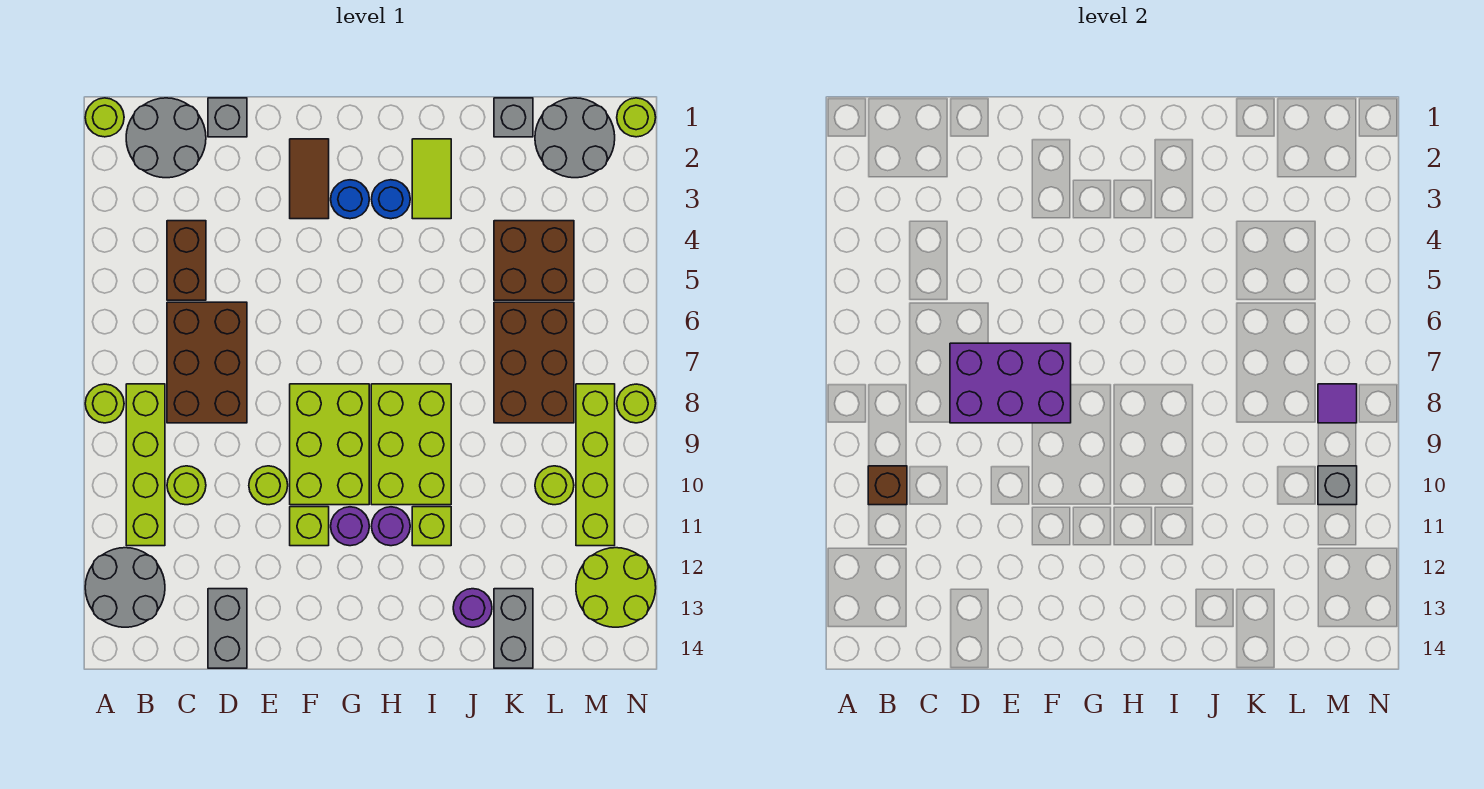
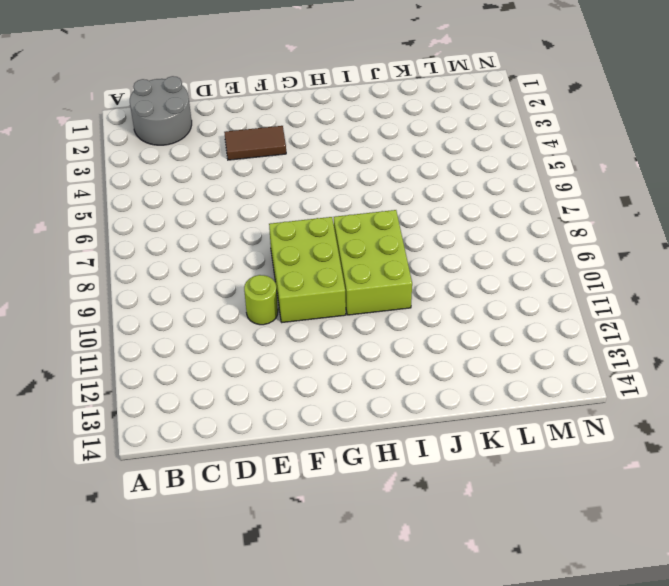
brown 1x2 tile [224,126,286,160] -> brown 1x2 tile turned to [290,139,329,219]
none -> lime 1x1 round brick [85,98,124,137]
none -> lime 1x1 round brick [85,384,124,423]
none -> grey 2x2 round brick [85,548,165,627]
none -> lime 1x4 brick [126,384,165,546]

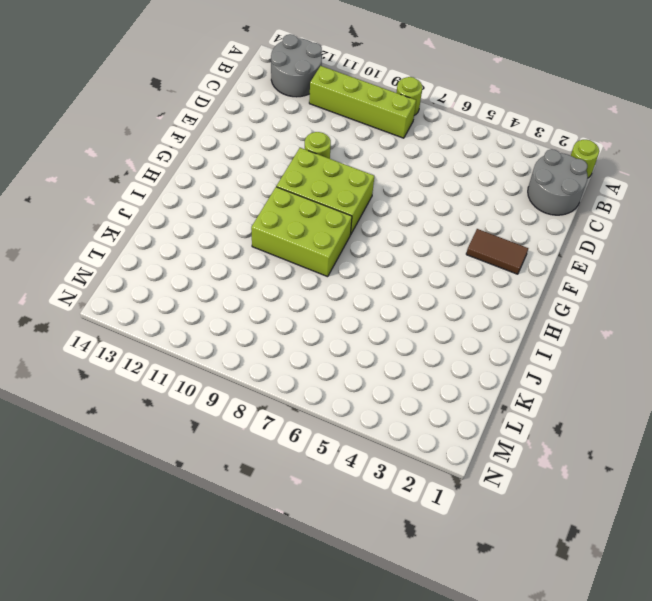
none -> brown 1x2 brick [167,221,206,300]
none -> brown 2x3 brick [167,302,247,423]
none -> lime 1x1 round brick [167,466,206,505]
none -> grey 1x1 brick [208,98,247,137]

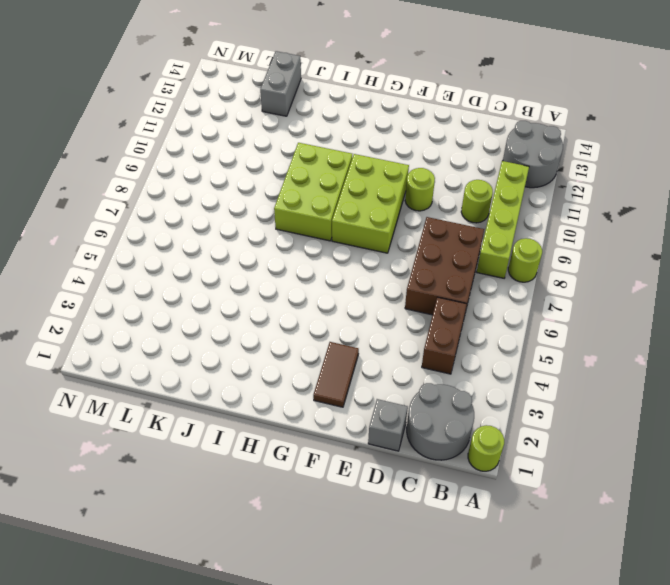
none -> grey 1x2 brick [208,589,247,668]
none -> lime 1x1 brick [290,507,329,546]
none -> blue 1x1 round brick [331,180,369,219]
none -> purple 1x1 round brick [331,507,369,546]

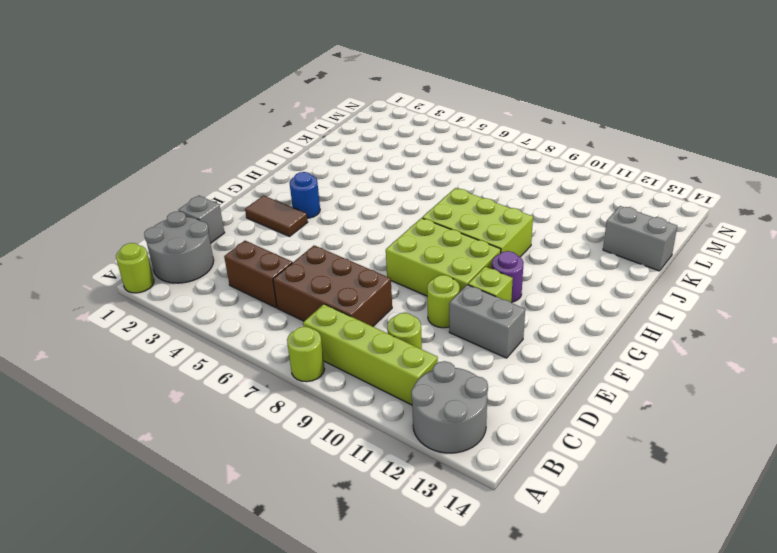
grey 1x2 brick [449,285,525,358] -> grey 1x2 brick moved to [208,589,247,668]
none -> blue 1x1 round brick [371,180,410,219]
none -> purple 1x1 round brick [371,507,410,546]
none -> lime 1x2 tile [412,139,451,219]
none -> lime 1x1 brick [412,507,451,546]

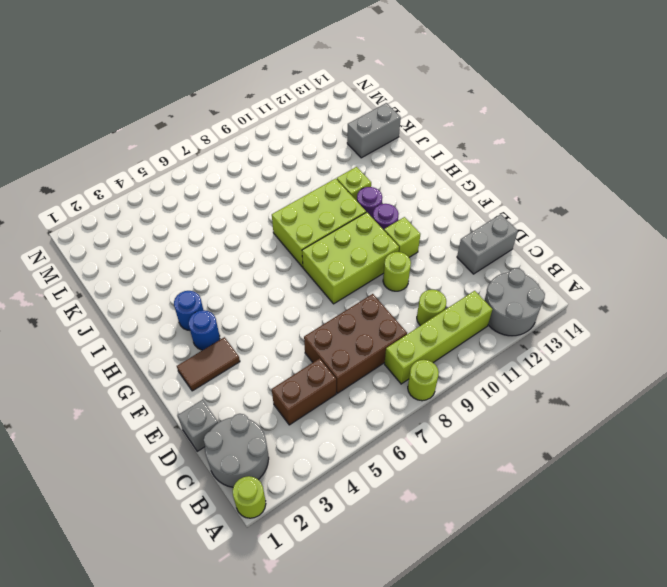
none -> lime 1x2 tile [412,139,451,219]
none -> purple 1x1 round brick [453,589,492,627]
none -> grey 1x1 brick [494,98,533,137]
none -> brown 2x2 brick [494,221,574,300]

